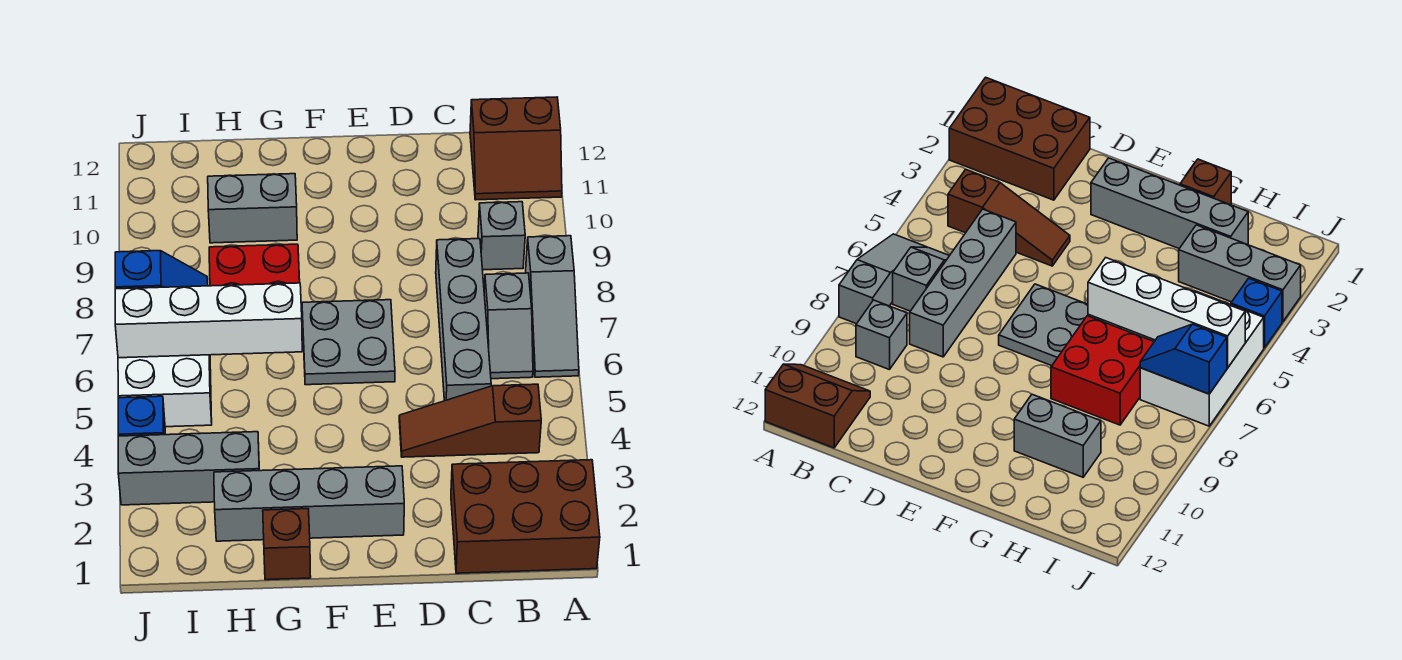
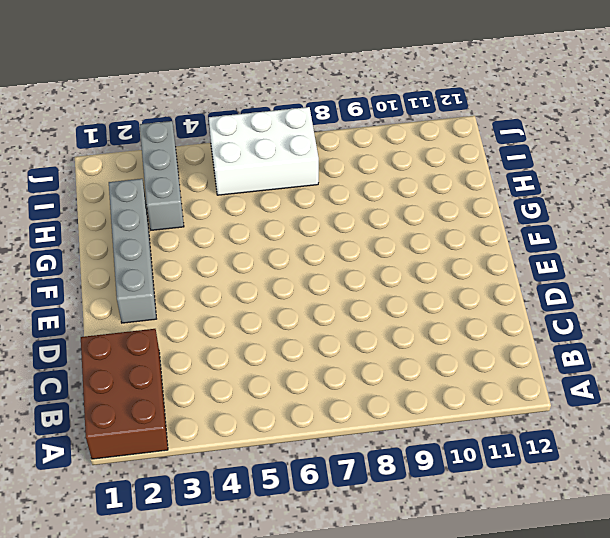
none -> grey 1x3 slope [526,236,579,377]
none -> brown 2x2 slope [470,97,562,200]
none -> brown 1x3 slope [399,384,541,457]

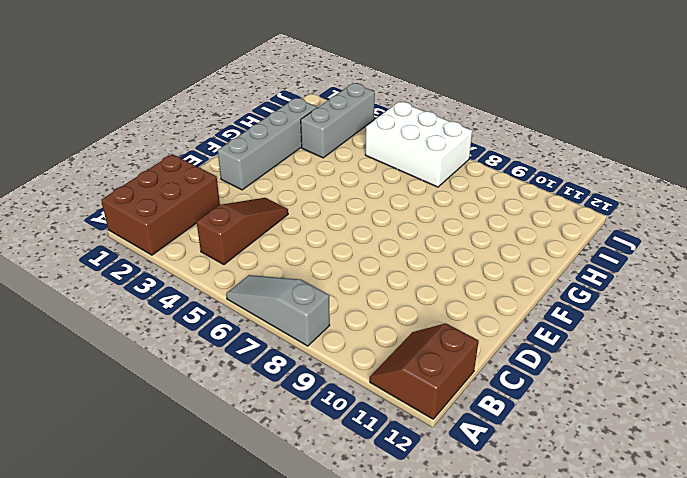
none -> grey 1x2 slope [484,273,533,379]
none -> grey 1x1 brick [478,202,525,270]
none -> grey 1x4 brick [436,239,491,401]

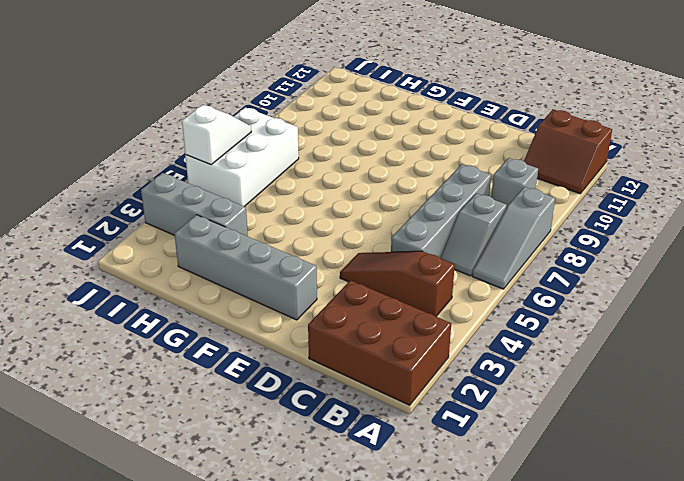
white 1x2 slope [182,105,251,165] -> white 1x4 brick [115,283,302,358]
none -> grey 2x2 plate [302,300,395,385]
none -> brown 1x1 brick [263,509,311,580]
none -> red 2x2 brick [209,244,300,286]

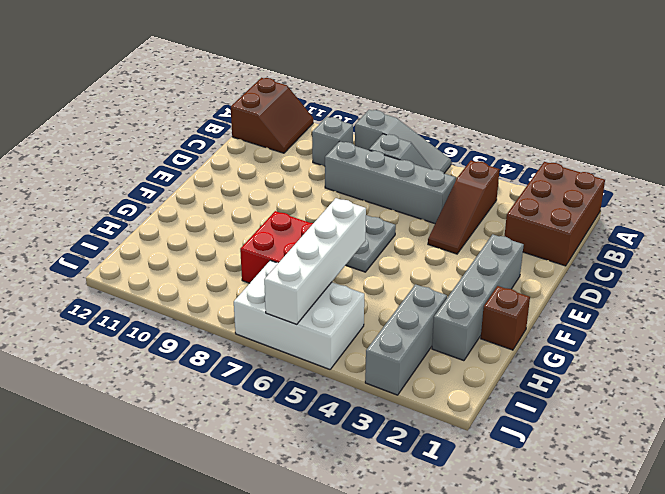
none -> grey 1x2 brick [208,174,297,243]
none -> blue 1x1 brick [118,396,165,436]
none -> blue 1x2 slope [115,251,208,289]

